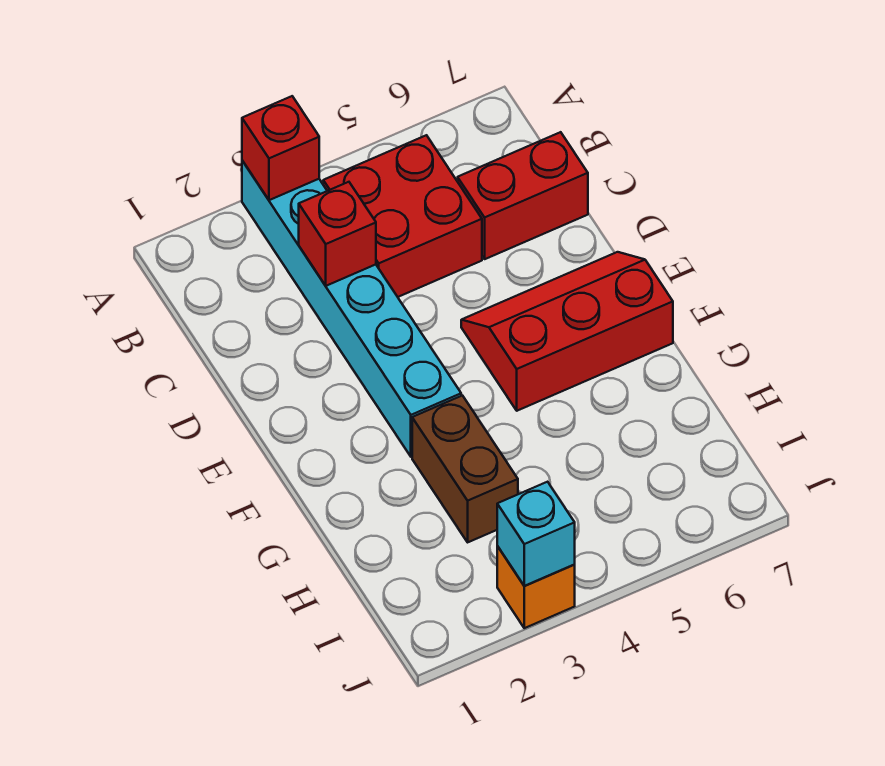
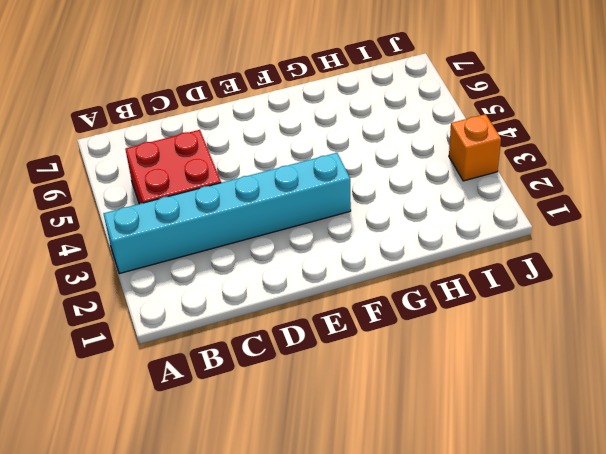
none -> red 1x2 brick [458,132,588,259]
none -> red 2x3 slope [461,252,673,411]

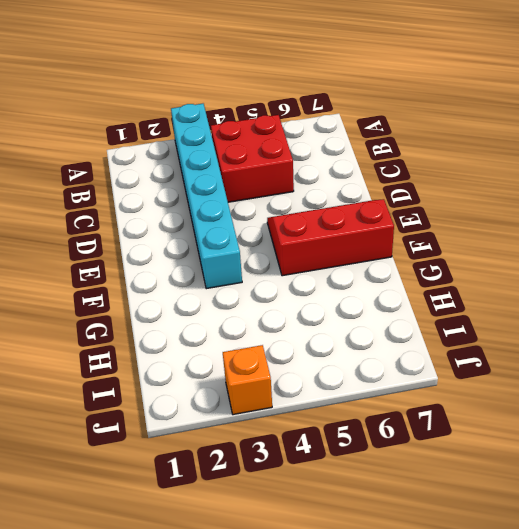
none -> red 1x2 brick [458,132,588,259]
none -> brown 1x2 brick [412,395,518,542]

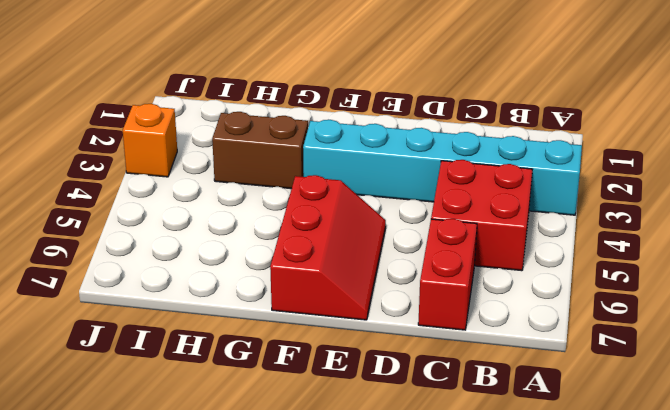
none -> red 1x1 brick [242,96,319,200]
none -> red 1x1 brick [299,182,376,286]

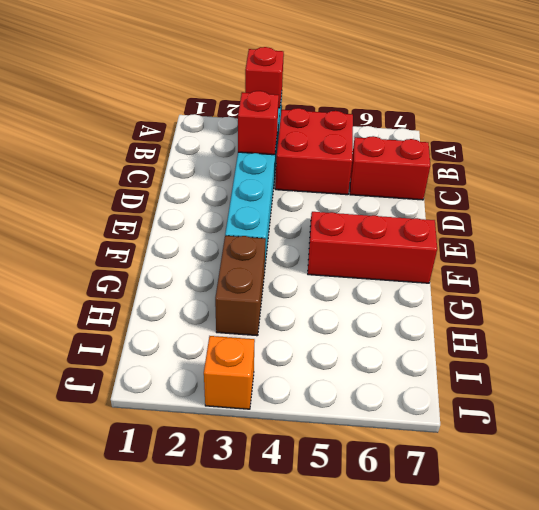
none -> cyan 1x1 brick [497,482,575,586]

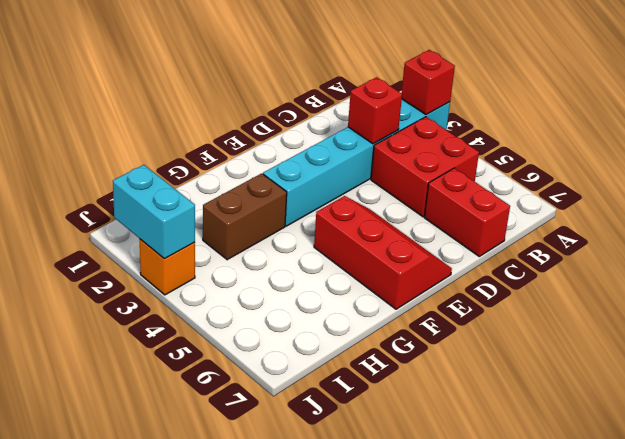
cyan 1x2 brick [113,165,195,259] -> cyan 1x1 brick [497,482,575,586]

